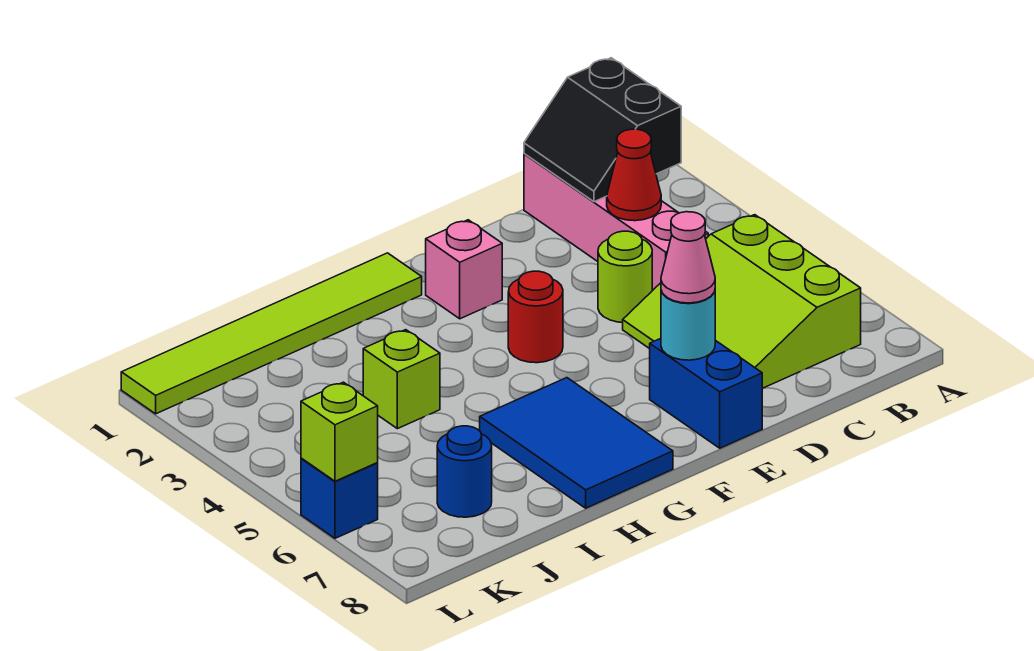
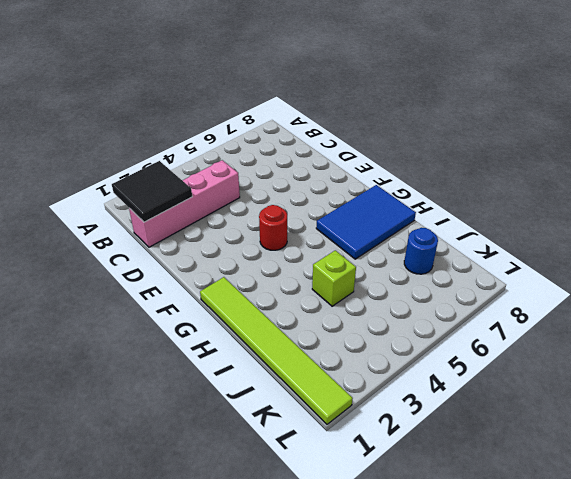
black 2x2 tile [112,161,192,222] -> black 2x2 slope [524,58,681,202]
none -> lime 3x3 slope [623,215,861,388]
none -> lime 1x1 round brick [598,231,652,322]
none -> blue 1x2 brick [650,338,763,448]

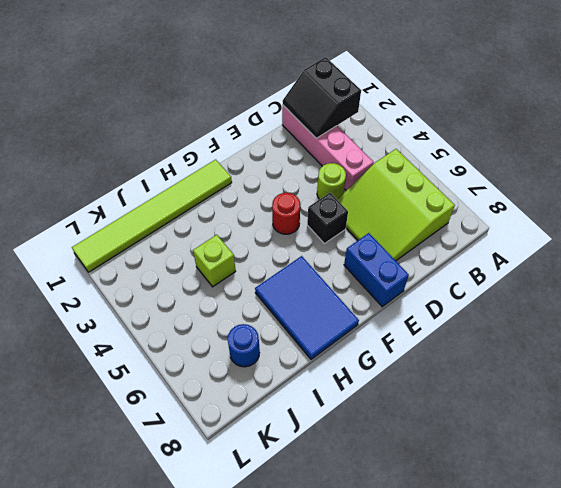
black 1x1 brick [307,193,348,244] -> none
none -> pink 1x1 brick [425,220,502,319]
none -> blue 1x1 brick [301,458,378,538]
none -> red 1x1 cone [607,129,661,221]

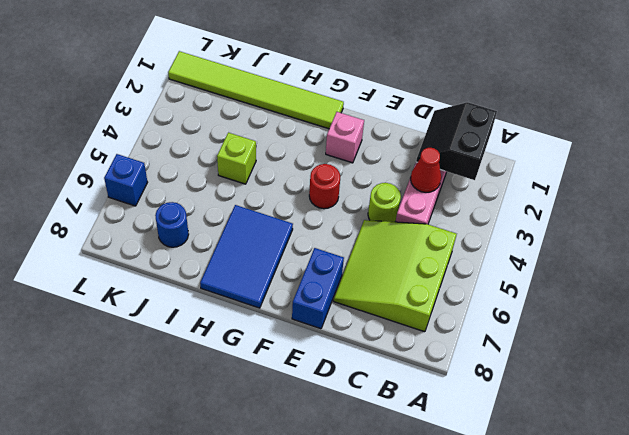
none -> cyan 1x1 round brick [661,291,715,360]
none -> lime 1x1 brick [301,382,378,481]
none -> pink 1x1 cone [661,212,715,303]

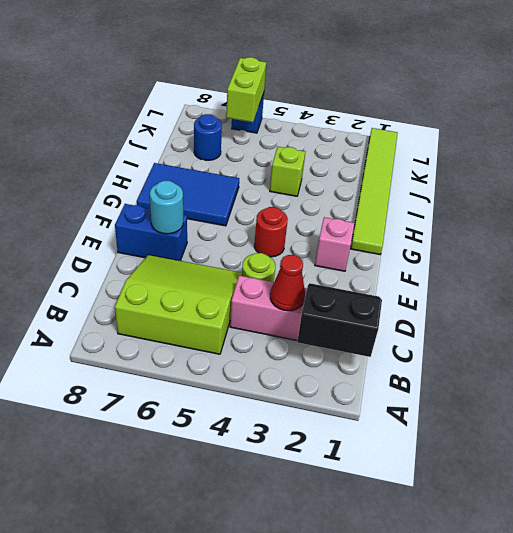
lime 1x2 brick [226,57,266,122] -> lime 1x1 brick [301,382,378,481]
none -> pink 1x1 cone [661,212,715,303]

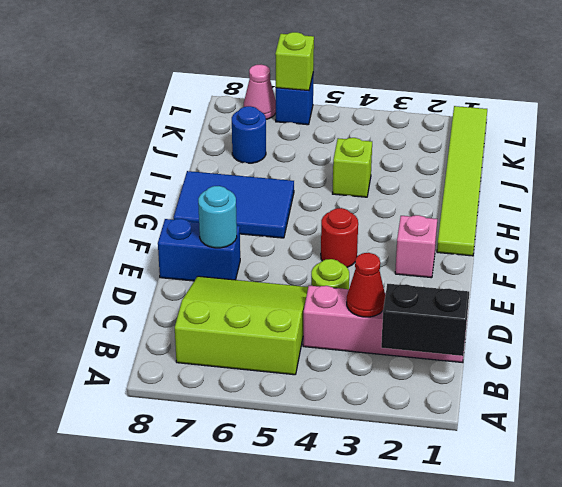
pink 1x1 cone [244,65,276,119] -> pink 1x1 cone moved to [661,212,715,303]

